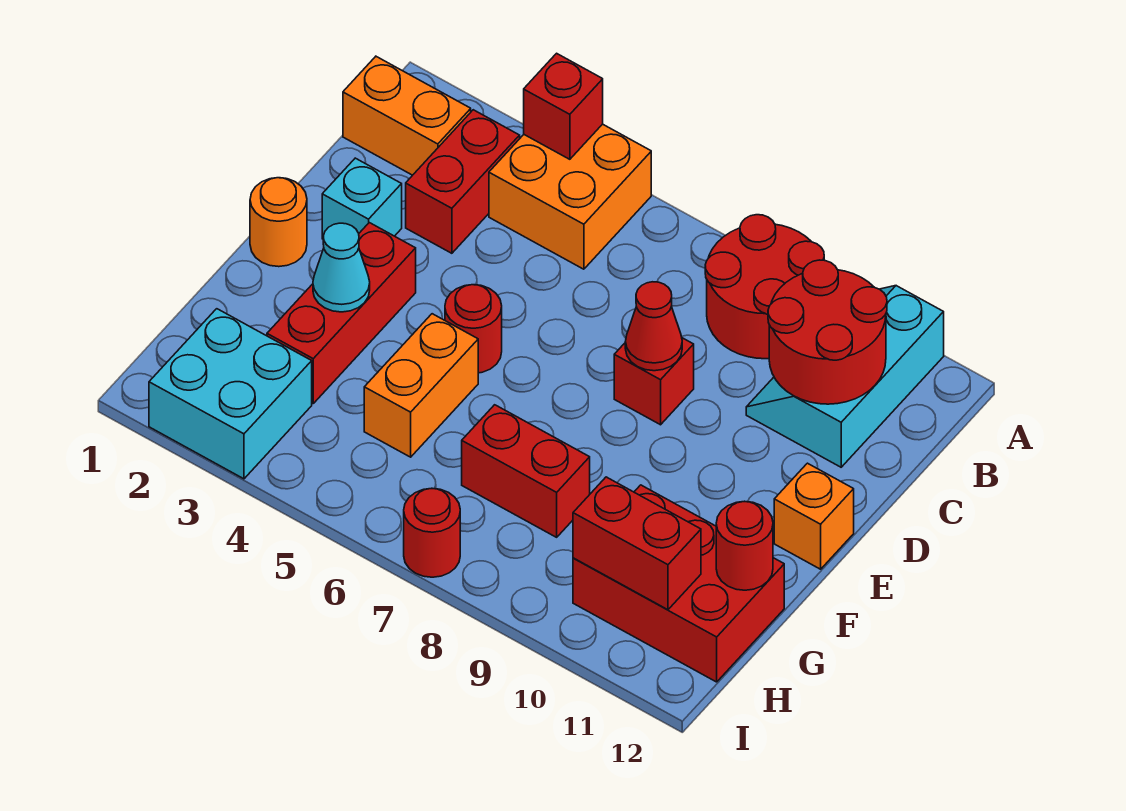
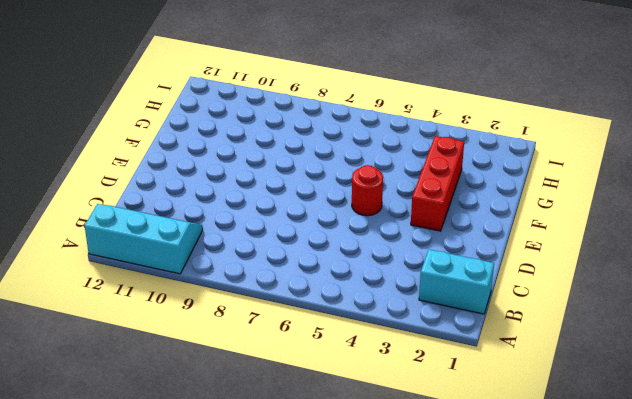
cyan 2x3 slope [85,204,203,274] -> cyan 2x3 slope turned to [746,286,944,467]
cyan 1x2 brick [419,249,494,314] -> orange 1x2 brick [343,56,471,175]
none -> orange 2x2 brick [489,124,651,269]
none -> red 2x2 round brick [705,215,824,359]
none -> red 1x2 brick [406,110,520,253]

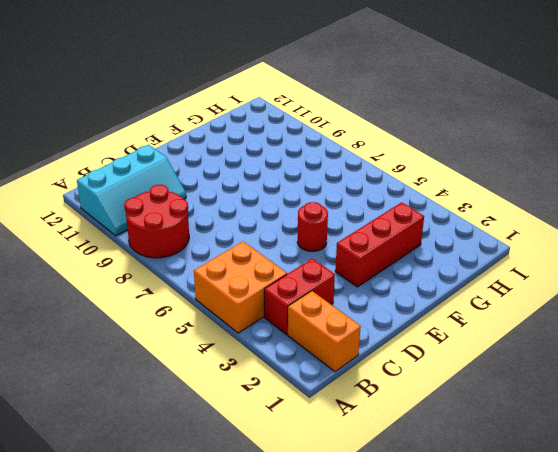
none -> cyan 1x1 brick [322,158,402,239]
none -> red 1x1 brick [614,338,694,425]
none -> orange 1x1 round brick [250,178,307,267]

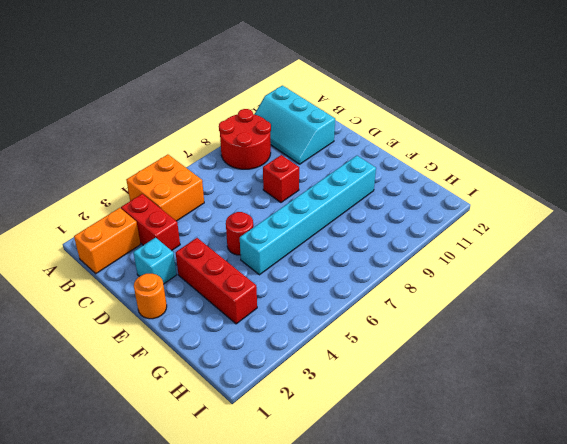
cyan 1x6 brick [240,156,376,275] -> orange 1x2 brick [364,314,478,457]
none -> orange 1x1 brick [774,463,854,569]
none -> red 1x2 brick [462,405,590,537]
none -> red 2x3 brick [573,485,784,682]

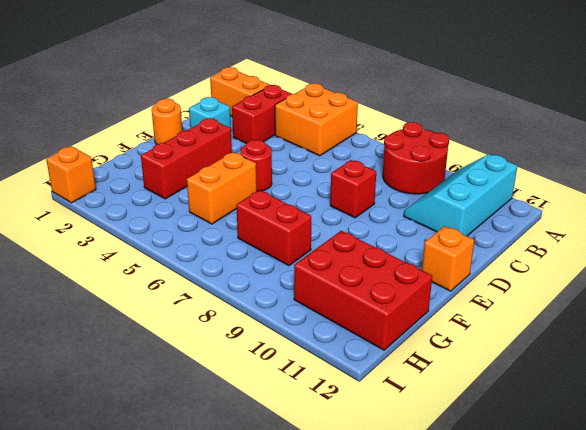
orange 1x1 brick [46,146,96,203] -> none
none -> cyan 2x2 brick [149,309,312,479]
none -> red 1x1 round brick [404,488,460,577]
none -> red 1x1 brick [524,53,603,159]

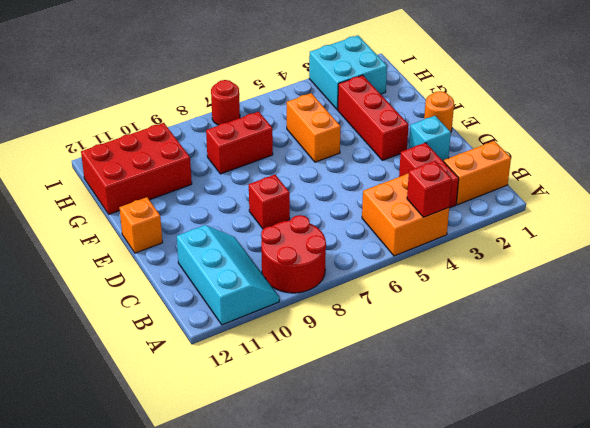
none -> red 1x1 round brick [445,285,502,373]
none -> red 2x2 round brick [768,260,887,404]
none -> red 1x1 cone [625,282,682,371]

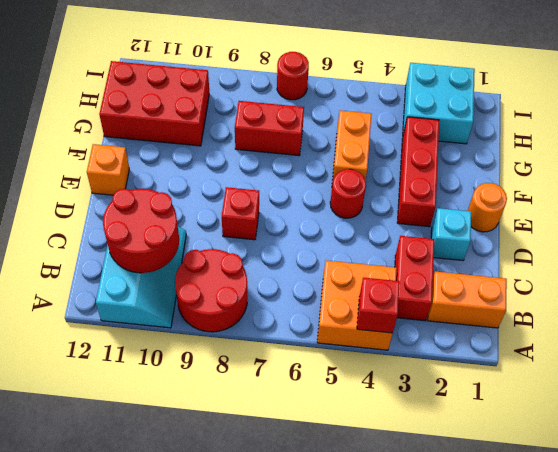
none -> red 1x1 cone [625,282,682,371]
none -> cyan 1x1 cone [313,223,370,312]
none -> red 1x1 round brick [716,501,773,590]

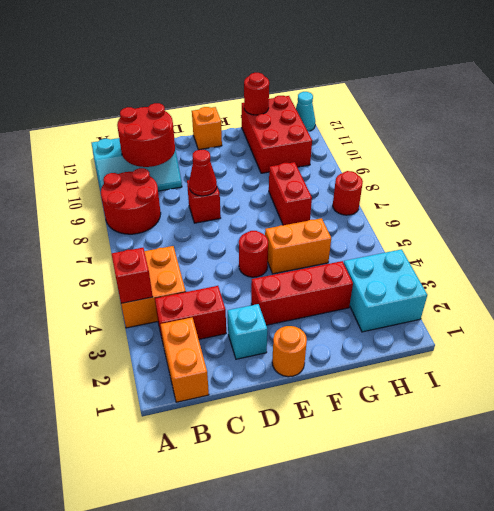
cyan 1x1 cone [296,92,315,131] -> cyan 1x1 cone moved to [313,223,370,312]
none -> red 1x2 brick [573,477,701,610]

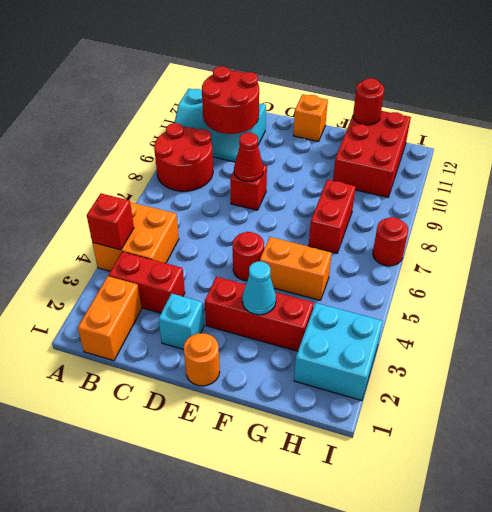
none -> red 1x2 brick [573,477,701,610]

